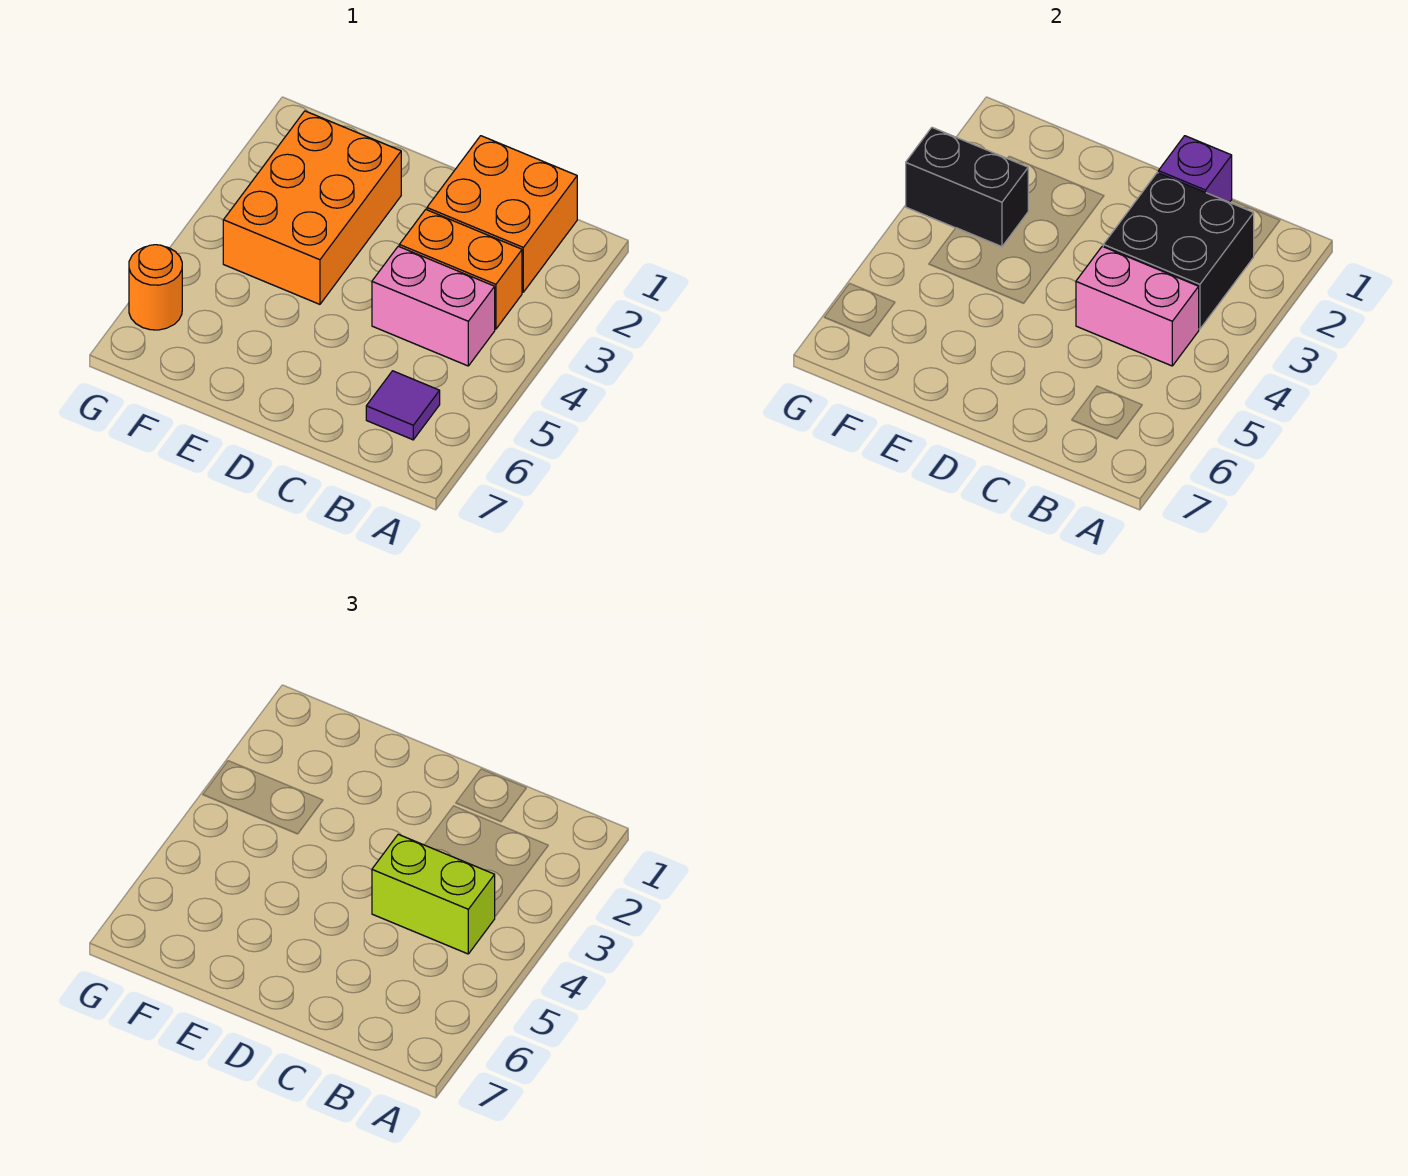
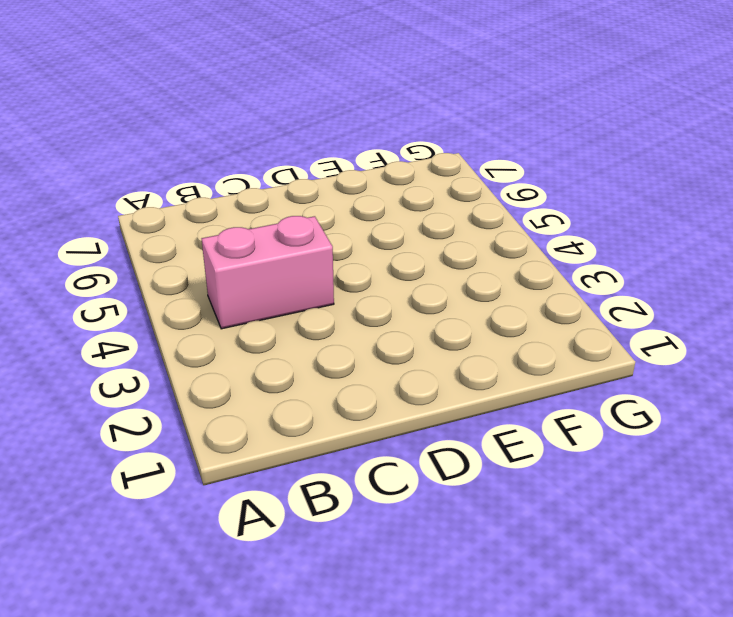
none -> orange 2x2 brick [427,136,577,292]
none -> orange 1x2 brick [399,210,522,329]

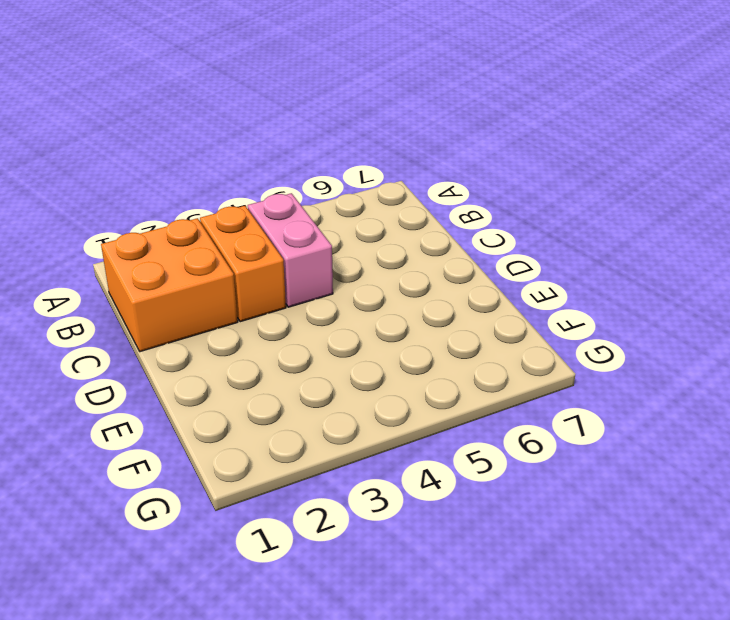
none -> purple 1x1 tile [366,371,440,440]
none -> orange 2x3 brick [223,111,401,304]

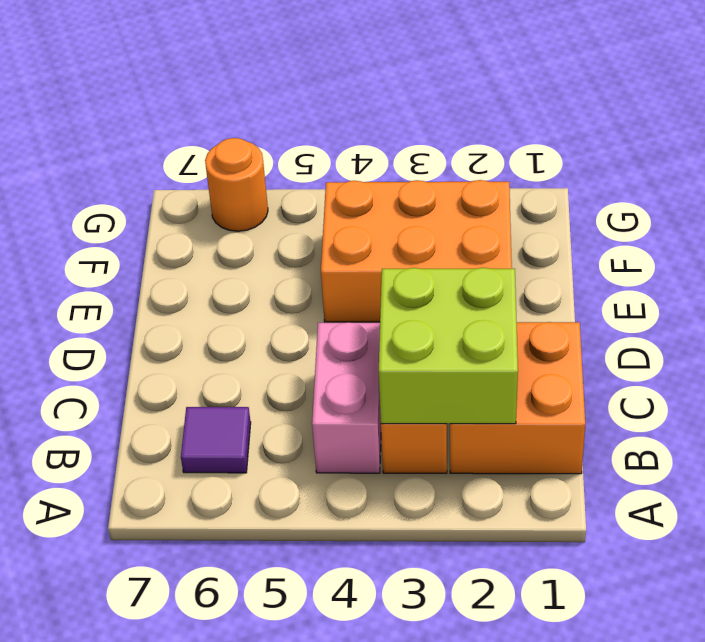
lime 2x2 brick [379,268,518,424] -> black 2x2 brick [1103,173,1254,329]
none -> pink 1x2 brick [1076,246,1199,366]
none -> purple 1x1 brick [1158,136,1232,202]

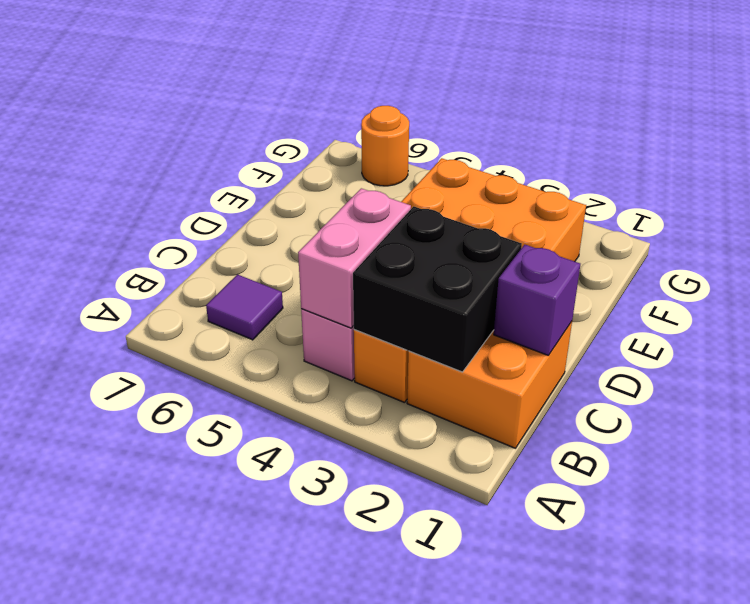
none -> black 1x2 brick [906,128,1028,247]
none -> lime 1x2 brick [372,834,495,954]

